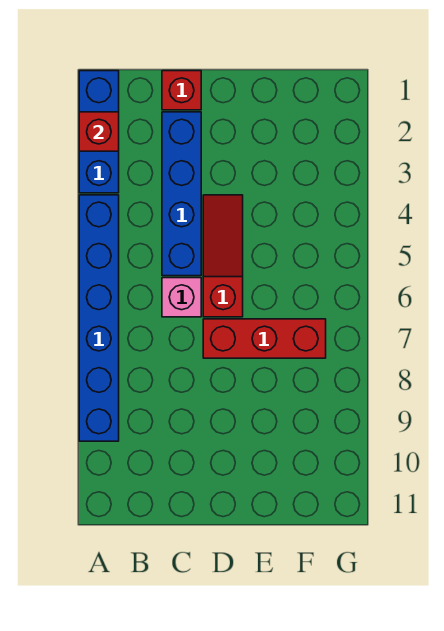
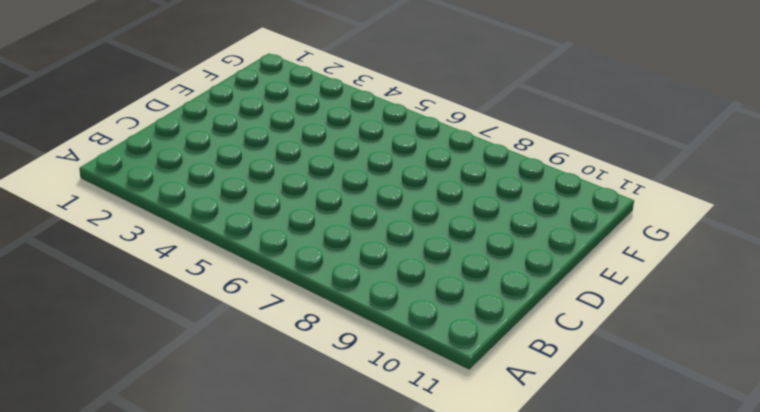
none -> blue 1x3 brick [79,71,119,193]
none -> blue 1x6 brick [79,195,119,441]

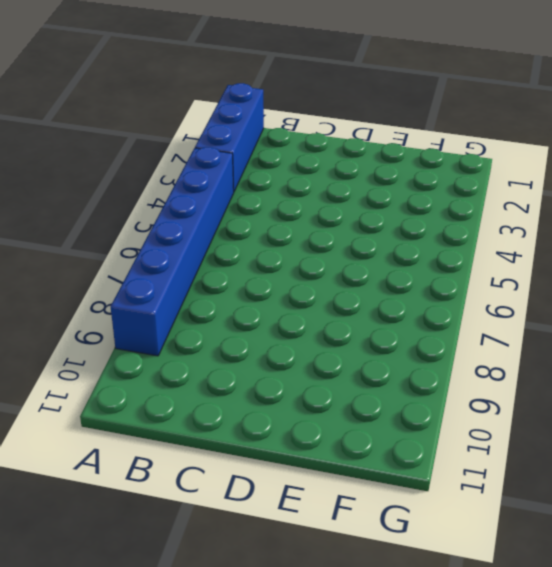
none -> red 1x1 brick [162,71,201,110]
none -> blue 1x4 brick [162,112,201,276]

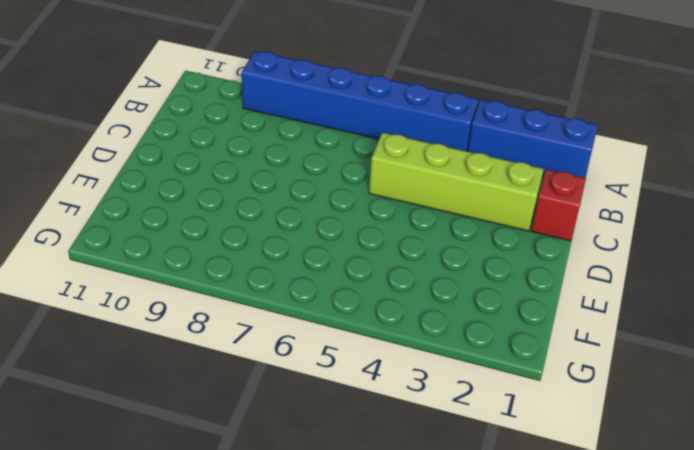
lime 1x4 brick [369,133,544,231] -> blue 1x4 brick [162,112,201,276]
none -> pink 1x1 brick [162,278,201,317]
none -> red 1x3 slope [203,195,243,317]

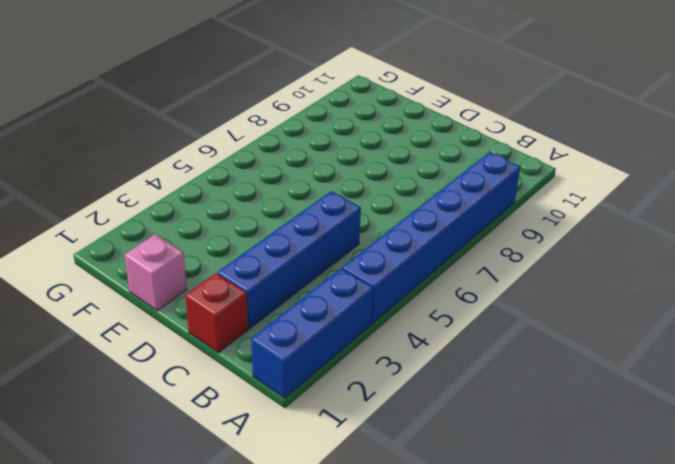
pink 1x1 brick [125,234,187,311] -> pink 1x1 brick moved to [162,278,201,317]
none -> red 1x3 slope [203,195,243,317]
none -> red 1x3 brick [203,319,326,358]

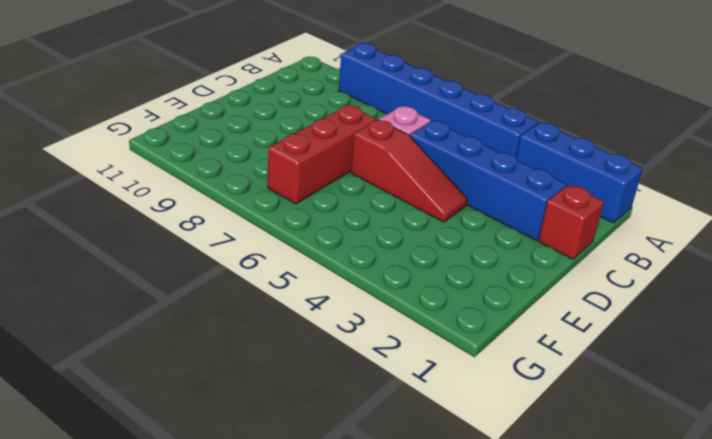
none -> red 1x1 brick [79,112,119,151]

